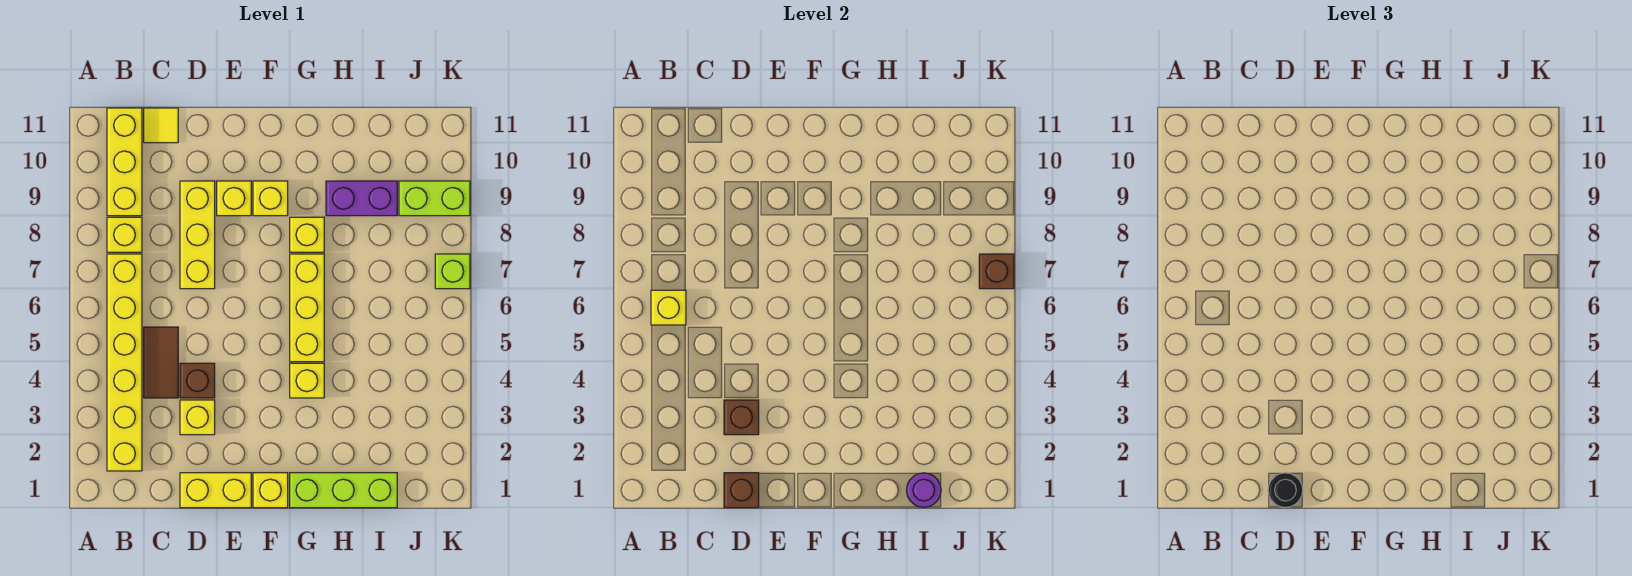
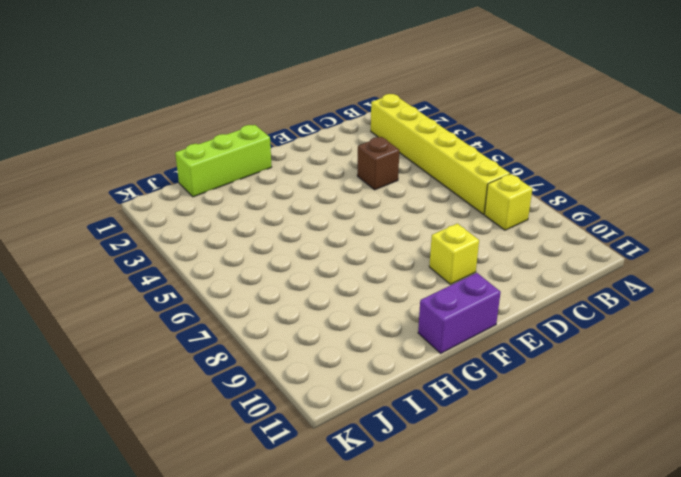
purple 1x2 brick [418,273,501,353] -> purple 1x2 brick moved to [326,181,397,216]
none -> yellow 1x3 brick [107,108,142,216]
none -> brown 1x2 tile [144,327,178,398]
none -> yellow 1x1 tile [144,108,178,143]

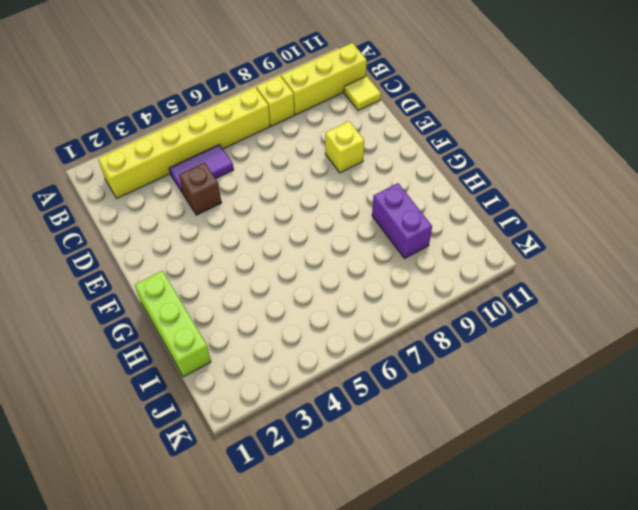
purple 1x2 tile [169,144,234,193] -> brown 1x2 tile [144,327,178,398]
none -> yellow 1x2 brick [180,473,251,508]
none -> yellow 1x1 brick [180,400,215,435]
none -> yellow 1x3 brick [180,181,215,289]

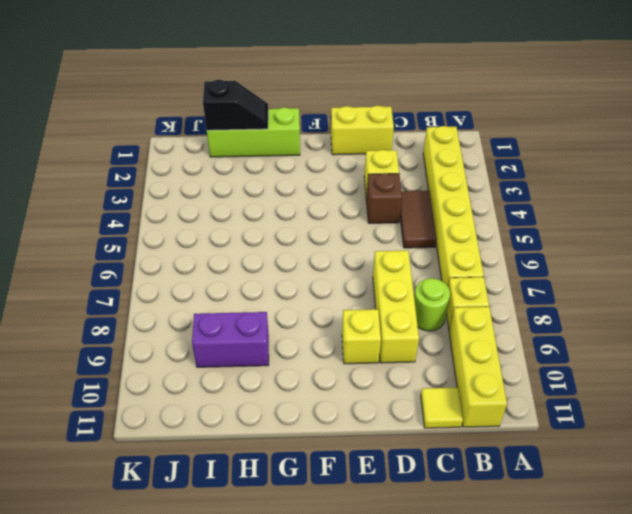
lime 1x1 round brick [414,278,450,331] -> none
black 1x2 slope [203,80,268,130] -> purple 1x1 round brick [907,473,941,507]
none -> yellow 1x1 brick [253,473,288,508]
none -> yellow 1x1 brick [253,181,288,216]
none -> yellow 1x1 brick [290,363,324,398]

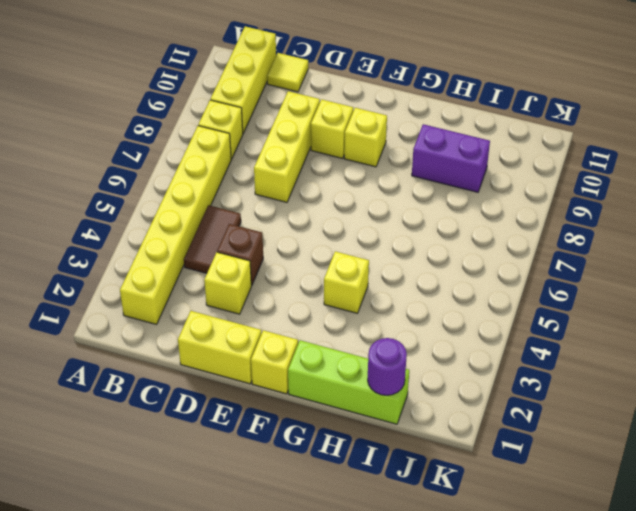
none -> yellow 1x3 brick [290,254,324,362]
none -> yellow 1x1 brick [290,217,324,252]
none -> lime 1x2 brick [399,181,470,216]

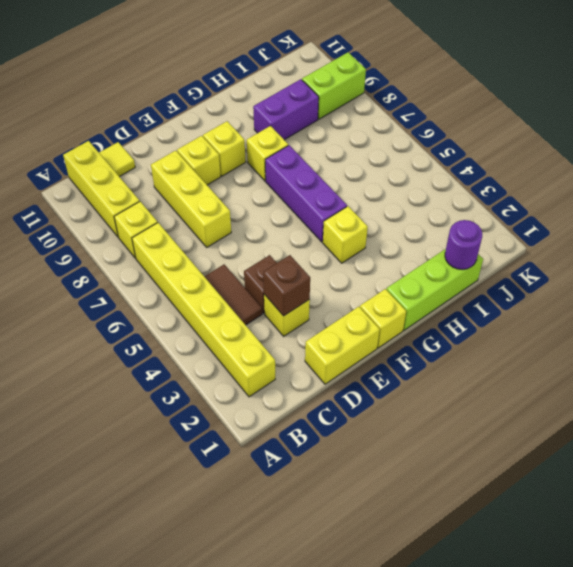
purple 1x3 brick [265,145,347,242] -> yellow 1x3 brick [290,254,324,362]
none -> lime 1x1 brick [435,254,470,289]
none -> yellow 1x1 brick [651,290,686,325]
none -> brown 1x1 brick [724,473,759,508]

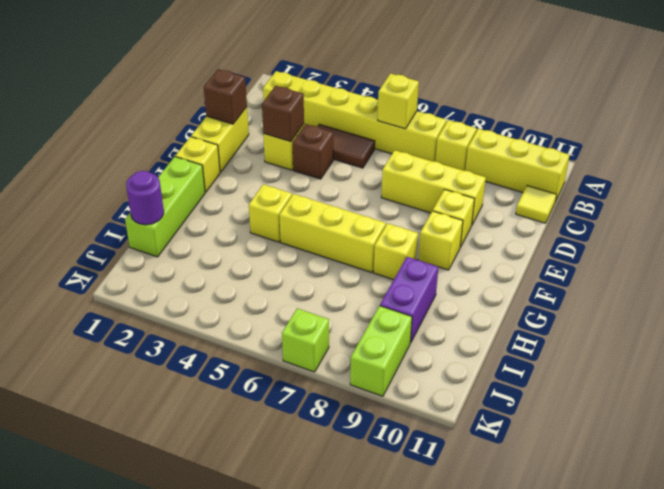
none -> brown 1x1 brick [979,254,1014,289]
none -> black 1x1 round brick [1268,473,1303,507]

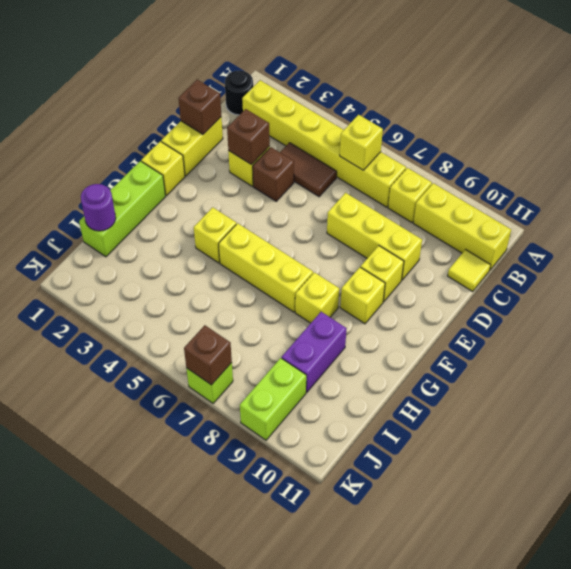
black 1x1 round brick [225,70,253,115] -> black 1x1 round brick moved to [1268,473,1303,507]

